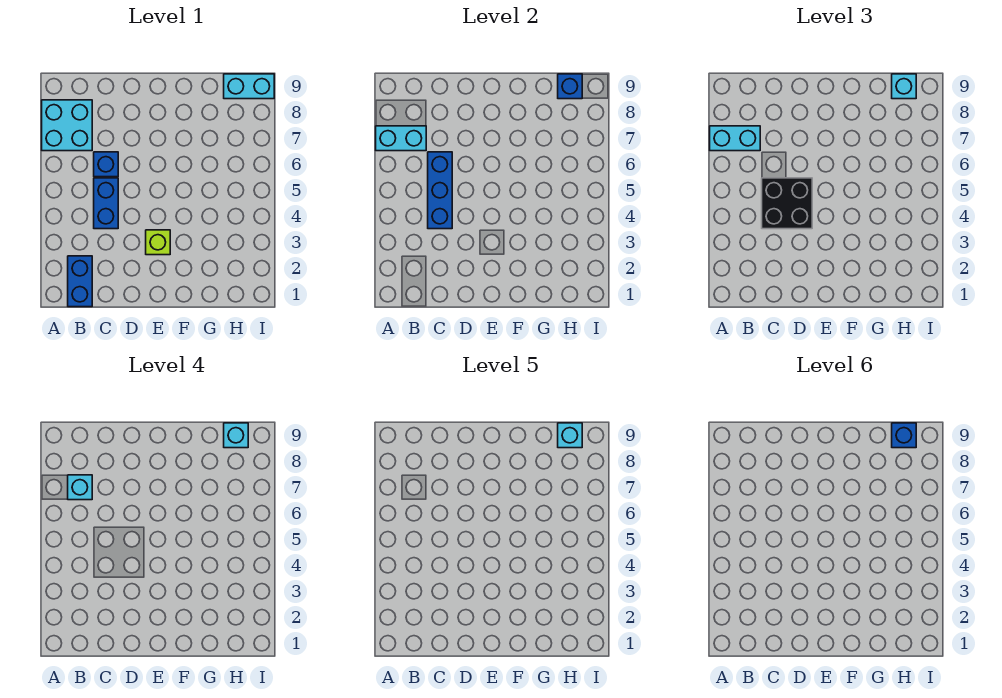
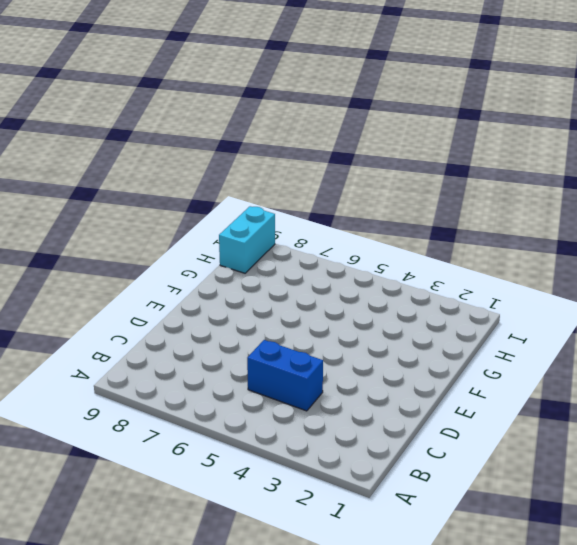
none -> cyan 2x2 brick [42,100,92,151]
none -> blue 1x2 brick [68,256,92,307]
none -> blue 1x1 brick [94,152,118,177]

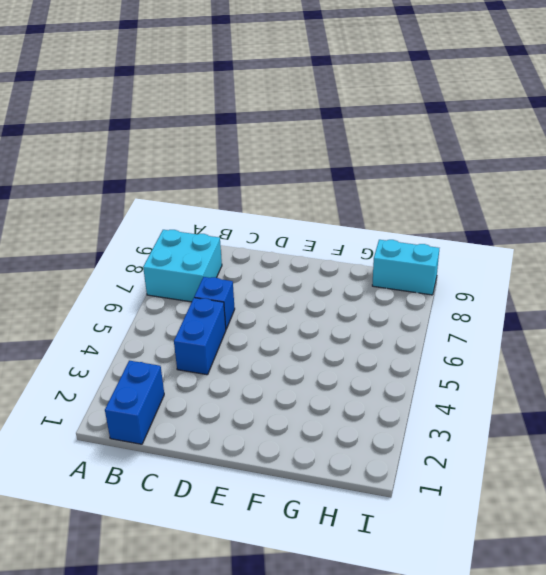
none -> lime 1x1 brick [146,230,170,255]
none -> cyan 1x2 brick [376,126,426,151]
none -> blue 1x3 brick [428,152,452,229]

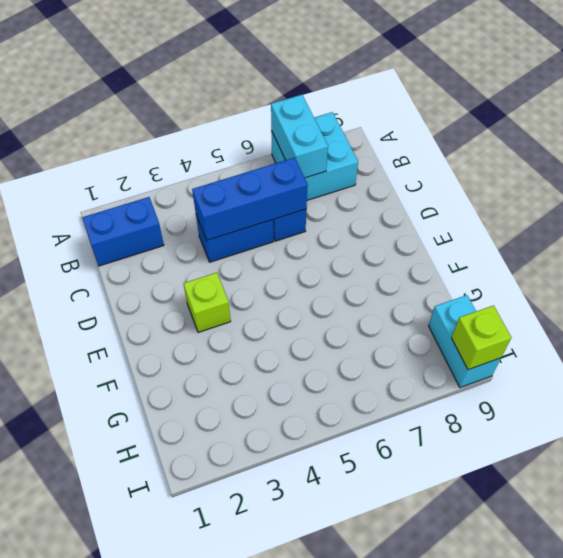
lime 1x1 brick [452,306,511,370] -> none
none -> blue 1x1 brick [558,74,582,99]
none -> cyan 1x2 brick [710,126,760,151]
none -> black 2x2 brick [762,178,812,229]

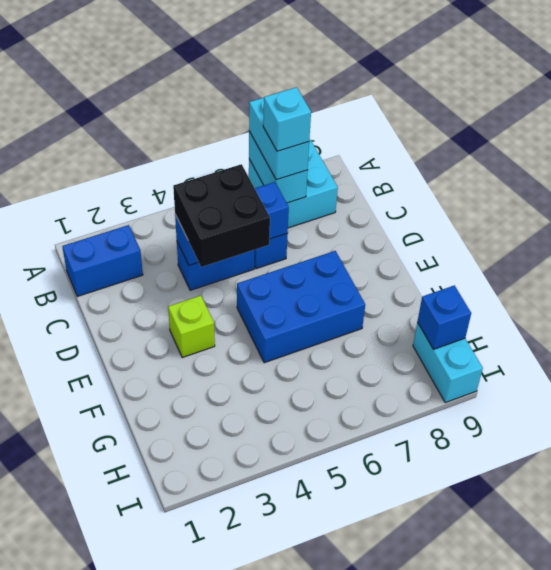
blue 2x3 brick [237,251,365,363] -> none
none -> cyan 1x1 brick [892,74,916,99]
none -> cyan 1x1 brick [224,423,248,448]
none -> cyan 1x1 brick [558,423,582,448]

